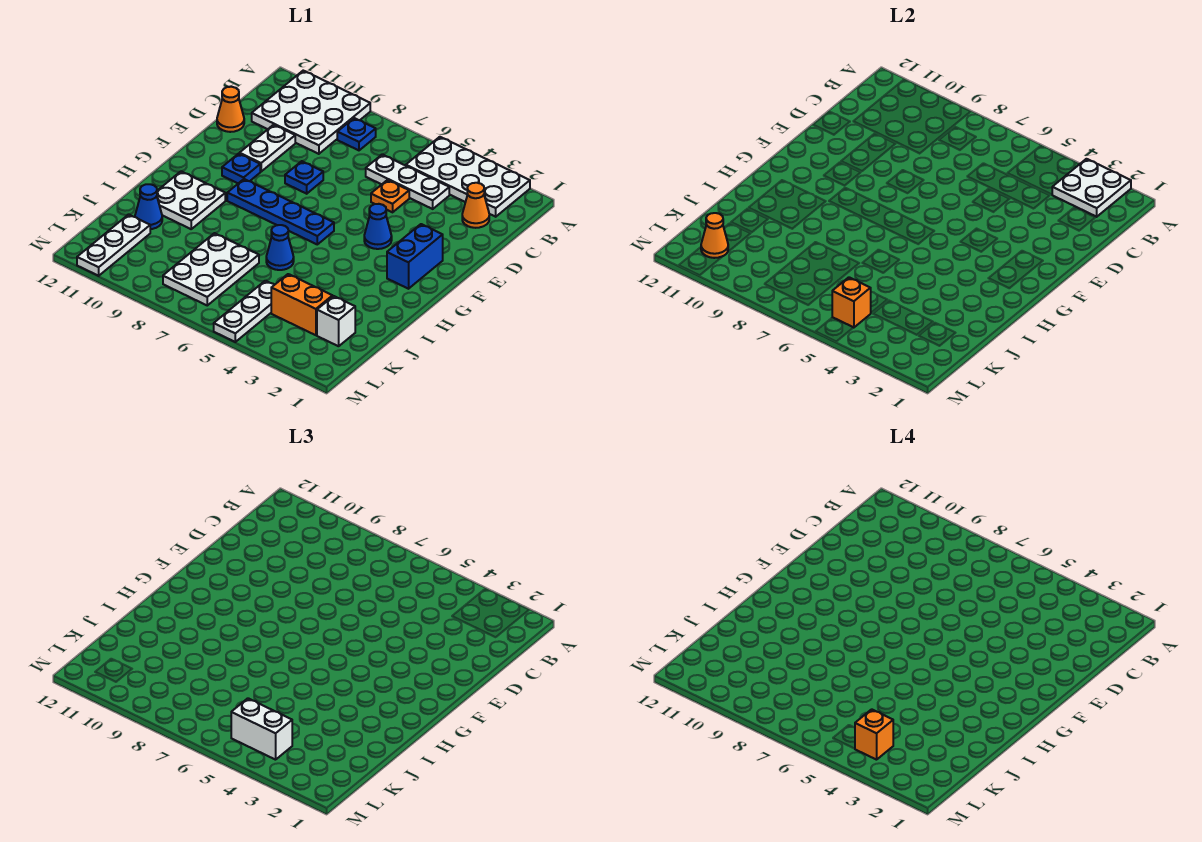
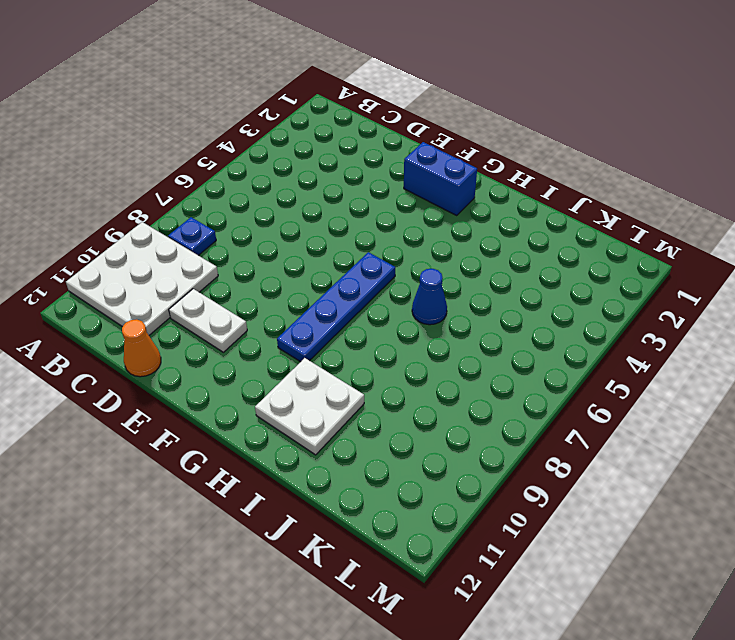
none -> white 2x4 plate [406,137,530,217]
none -> orange 1x1 cone [462,183,489,228]
none -> white 1x3 plate [366,154,449,209]

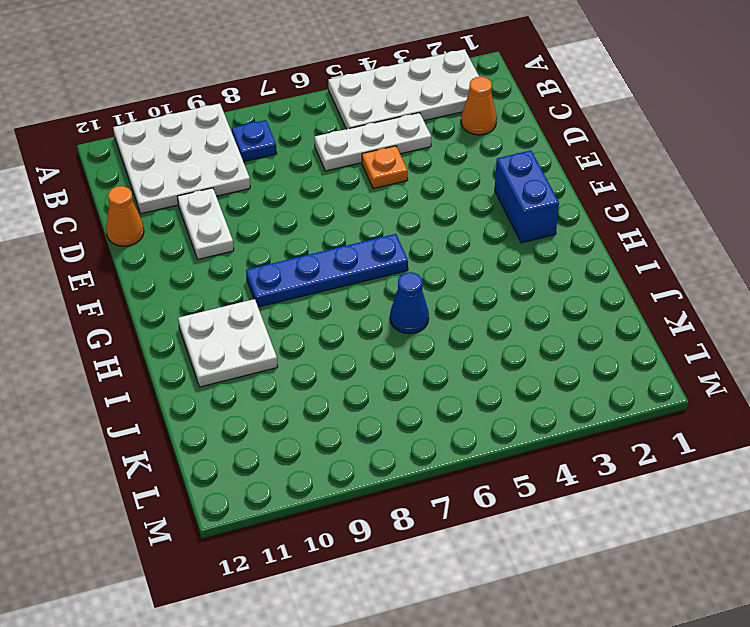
none -> blue 1x1 plate [285,161,323,194]
none -> blue 1x1 cone [364,204,392,249]
none -> blue 1x1 plate [222,154,260,183]

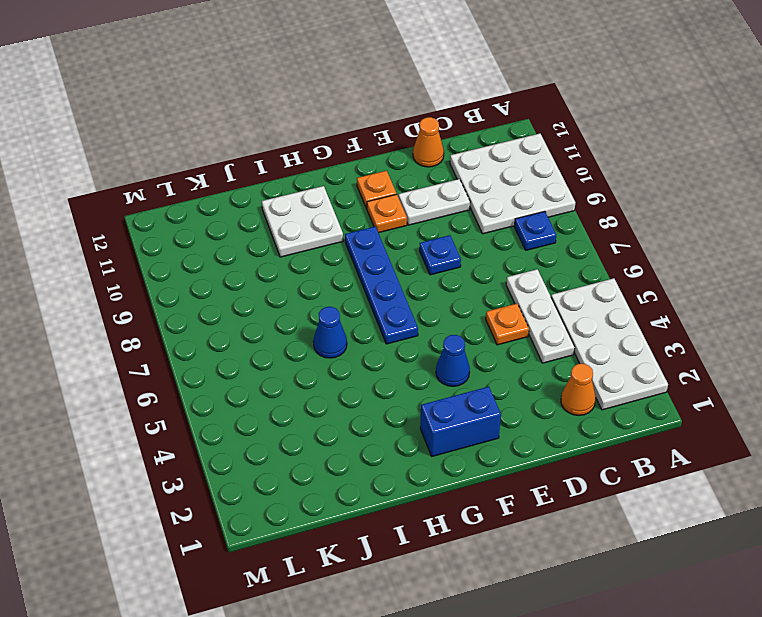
orange 1x1 plate [367,194,407,233] -> blue 1x1 plate [222,154,260,183]
orange 1x1 plate [357,171,397,208] -> none
none -> white 2x3 plate [163,233,259,305]
none -> blue 1x1 cone [135,184,162,229]
none -> white 1x1 brick [317,296,355,346]

